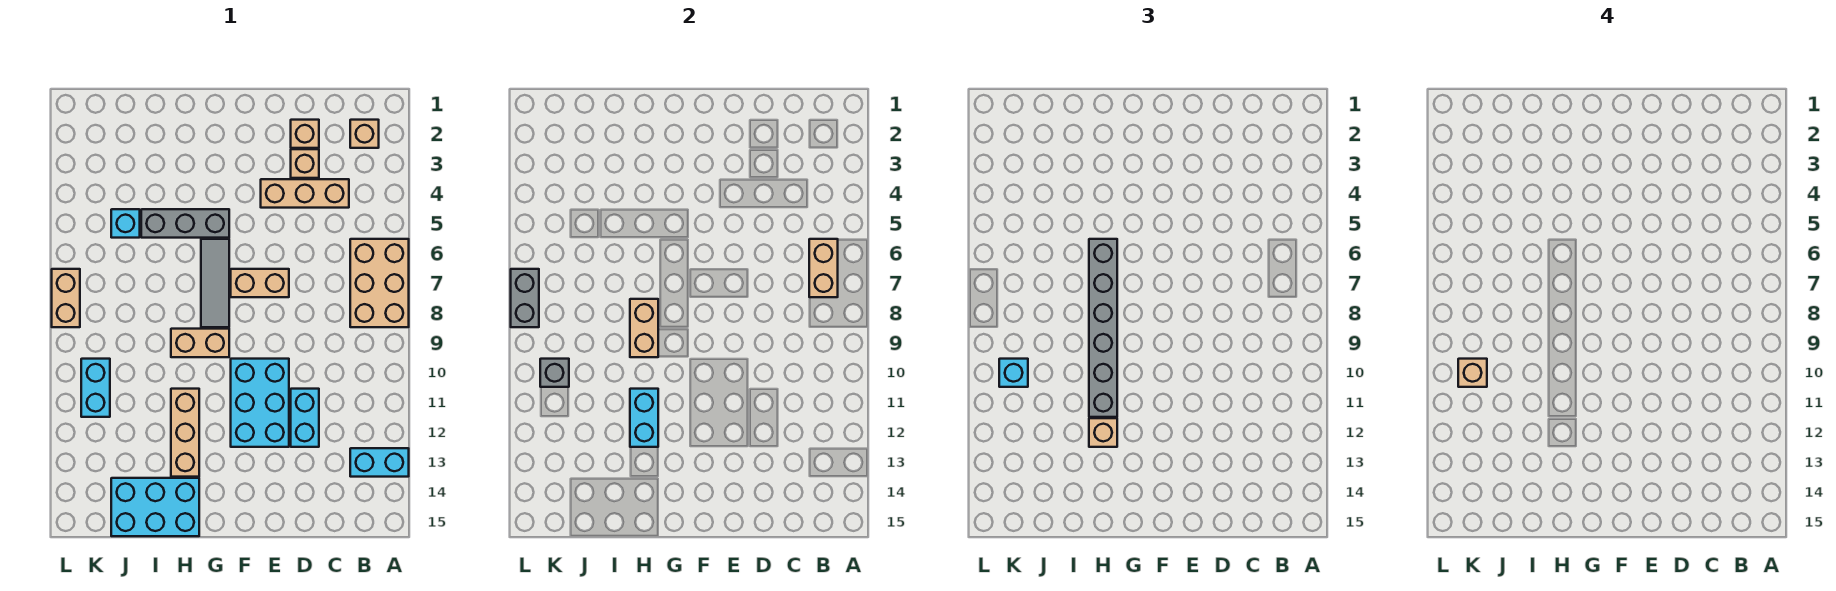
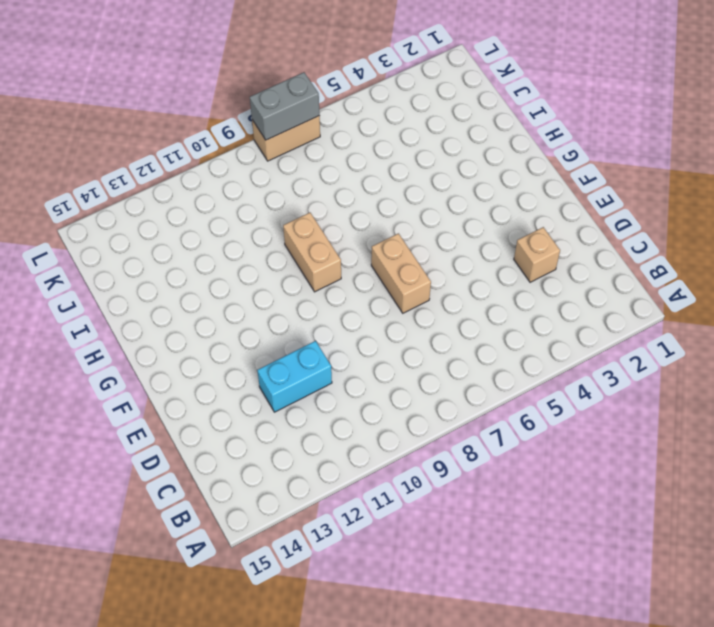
none -> tan 2x3 brick [350,239,409,327]
none -> cyan 1x2 brick [350,448,409,477]
none -> tan 1x1 brick [350,120,379,148]

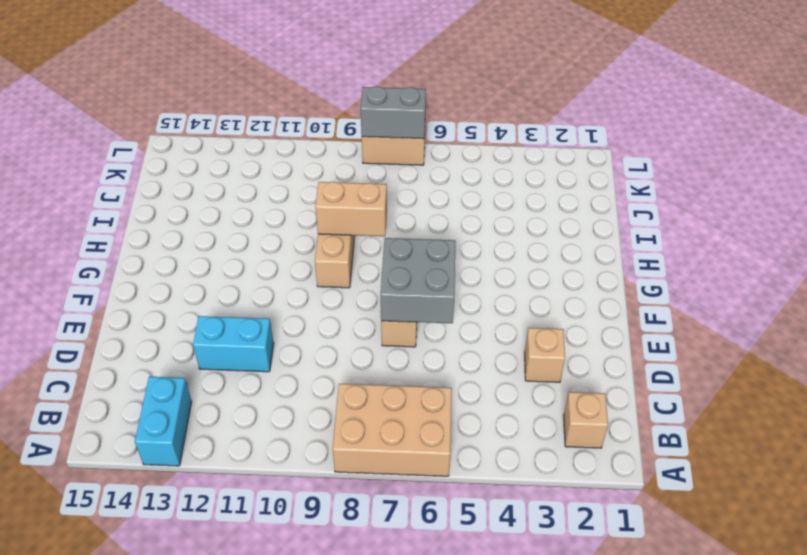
grey 2x2 brick [381,238,456,323] -> none
none -> tan 1x3 brick [261,179,349,208]
none -> tan 1x1 brick [291,120,319,148]
none -> cyan 2x3 brick [231,359,289,447]

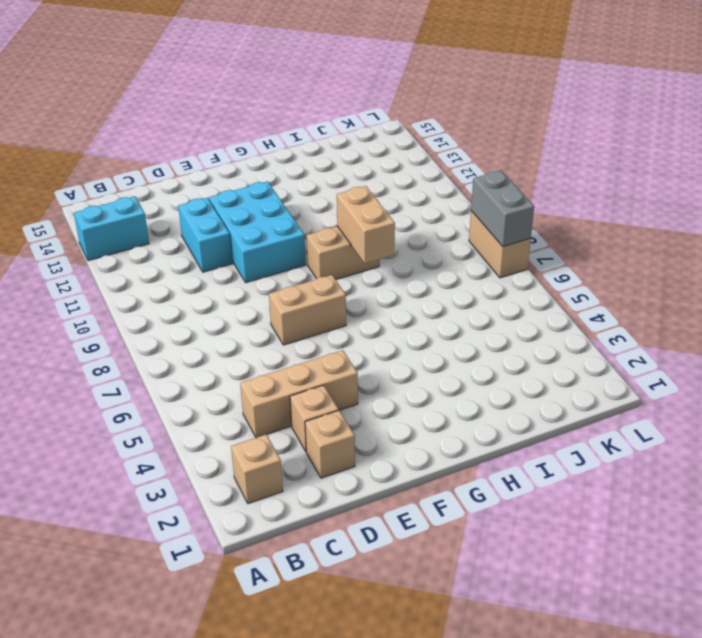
none -> tan 2x3 brick [350,239,409,327]
none -> grey 1x3 brick [141,209,229,238]
none -> grey 1x3 tile [201,239,229,327]

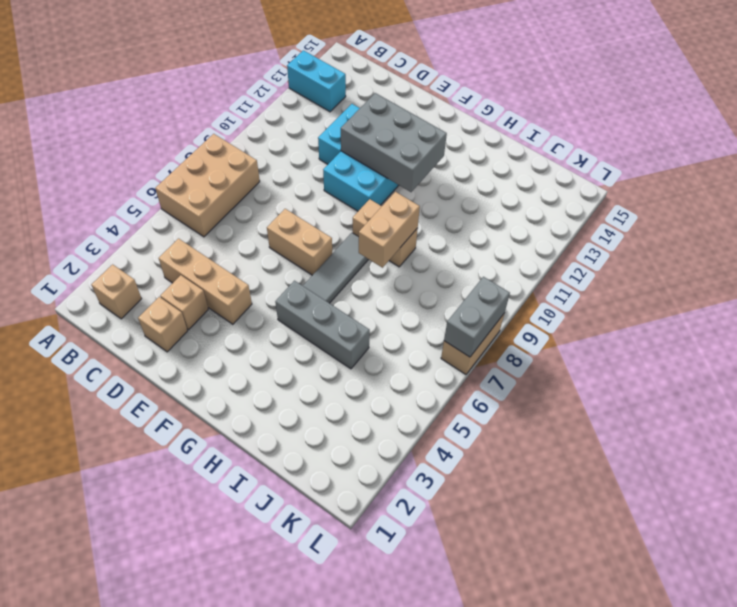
grey 2x3 brick [341,93,447,192] -> none
none -> tan 1x3 brick [171,389,199,477]
none -> cyan 2x3 brick [111,478,199,536]
none -> cyan 1x1 brick [111,209,140,238]

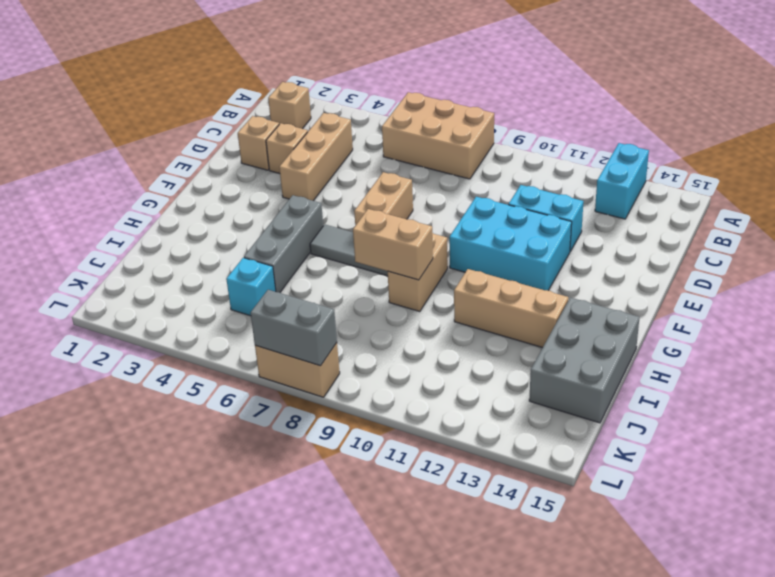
grey 2x3 brick [529,298,640,423] -> cyan 2x3 brick [111,478,199,536]
none -> cyan 1x2 brick [81,359,110,417]
none -> tan 1x2 brick [809,239,838,297]
none -> cyan 1x2 brick [630,389,658,447]

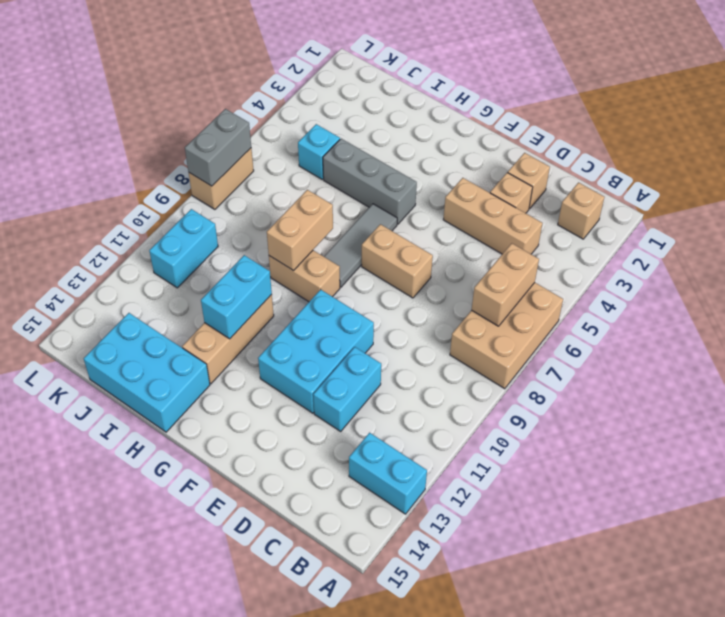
none -> grey 1x1 brick [540,359,569,387]
none -> grey 1x6 brick [1089,239,1117,417]
none -> tan 1x1 brick [1089,418,1117,447]

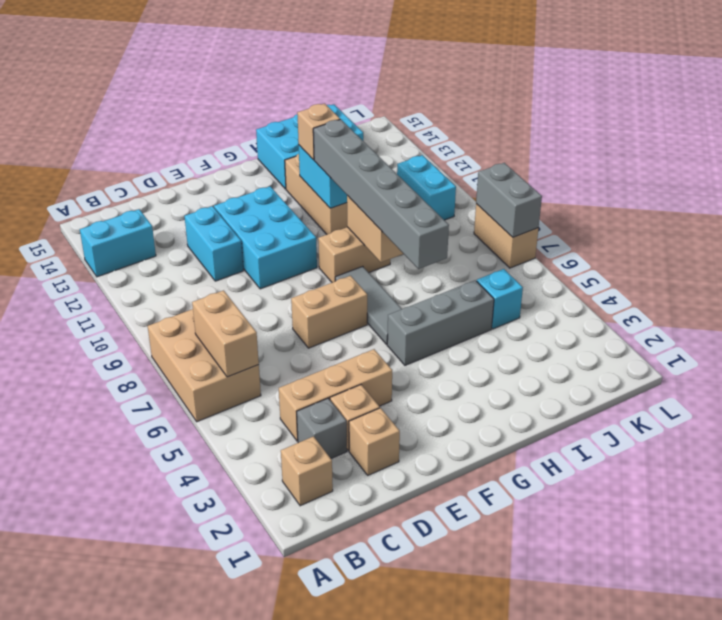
grey 1x1 brick [297,398,347,459] -> grey 1x1 brick moved to [540,359,569,387]
none -> cyan 1x1 brick [999,359,1028,387]
none -> tan 1x1 brick [1458,359,1487,387]

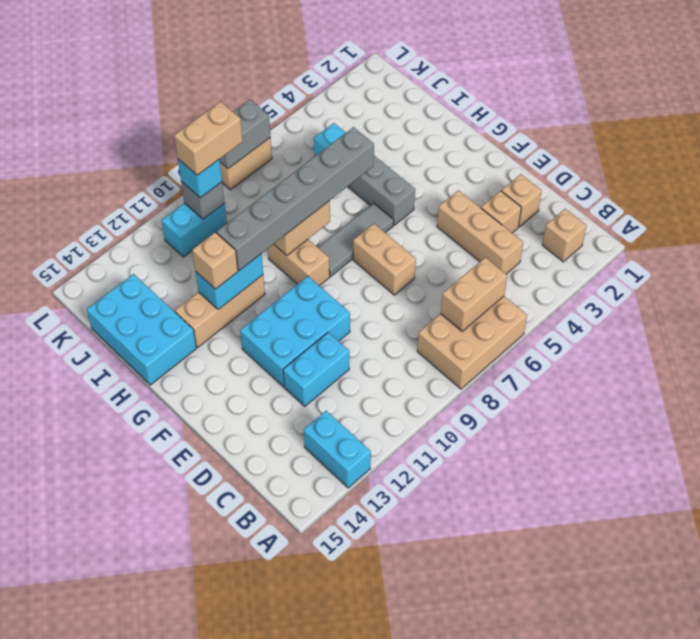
tan 1x2 brick [174,102,243,175] -> tan 1x1 brick [1458,359,1487,387]

